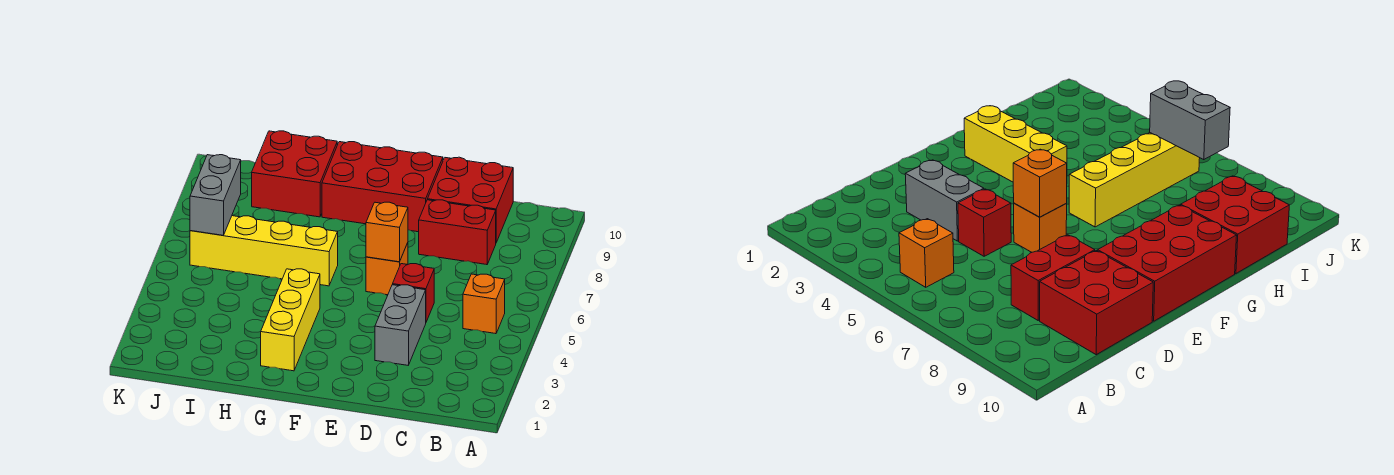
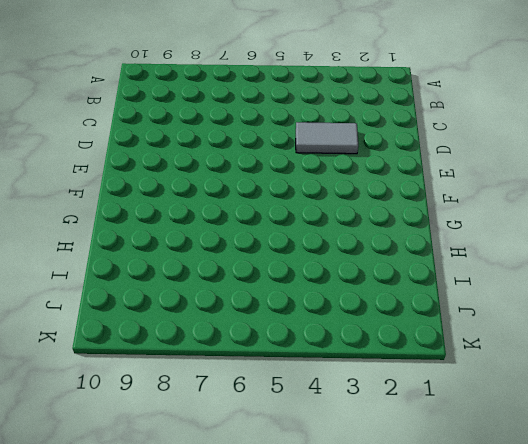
grey 1x2 tile [296,122,358,154] -> grey 1x2 brick [375,285,426,365]
none -> orange 1x1 brick [463,274,505,334]
none -> red 1x2 brick [419,200,496,265]
none -> red 2x2 brick [428,157,513,242]

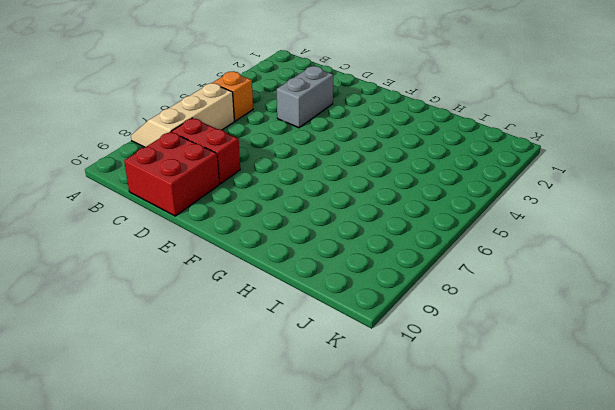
tan 2x3 slope [131,83,234,147] -> none
none -> red 1x1 brick [393,264,434,322]
none -> orange 1x1 brick [366,243,408,295]
none -> red 2x3 brick [322,142,443,232]

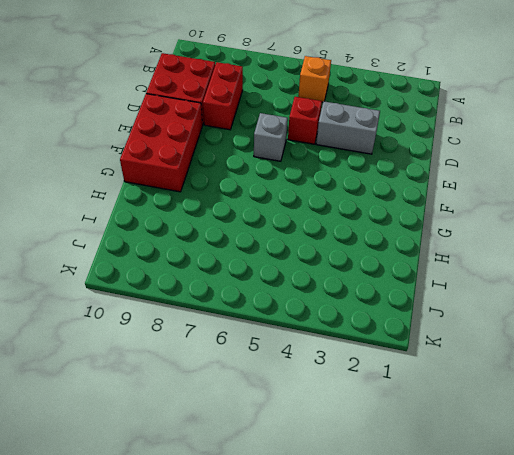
grey 1x1 brick [254,113,288,161] -> orange 1x1 brick [366,243,408,295]
none -> yellow 1x3 brick [261,269,320,371]
none -> yellow 1x4 brick [190,216,338,286]
none -> red 2x2 brick [252,131,337,217]

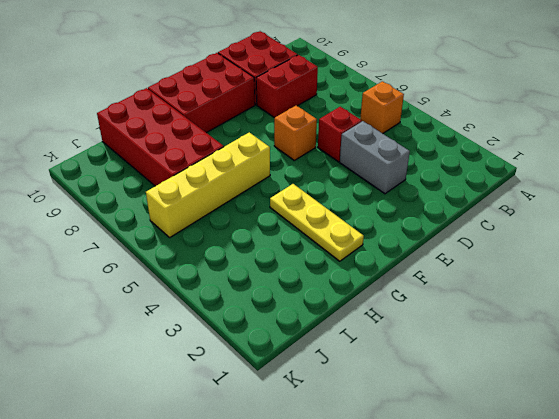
yellow 1x3 plate [270,184,364,261] -> yellow 1x3 brick [261,269,320,371]
red 2x4 brick [97,88,224,186] -> red 2x2 brick [252,131,337,217]
none -> orange 1x1 brick [366,202,408,262]
none -> grey 1x2 brick [190,155,241,235]

